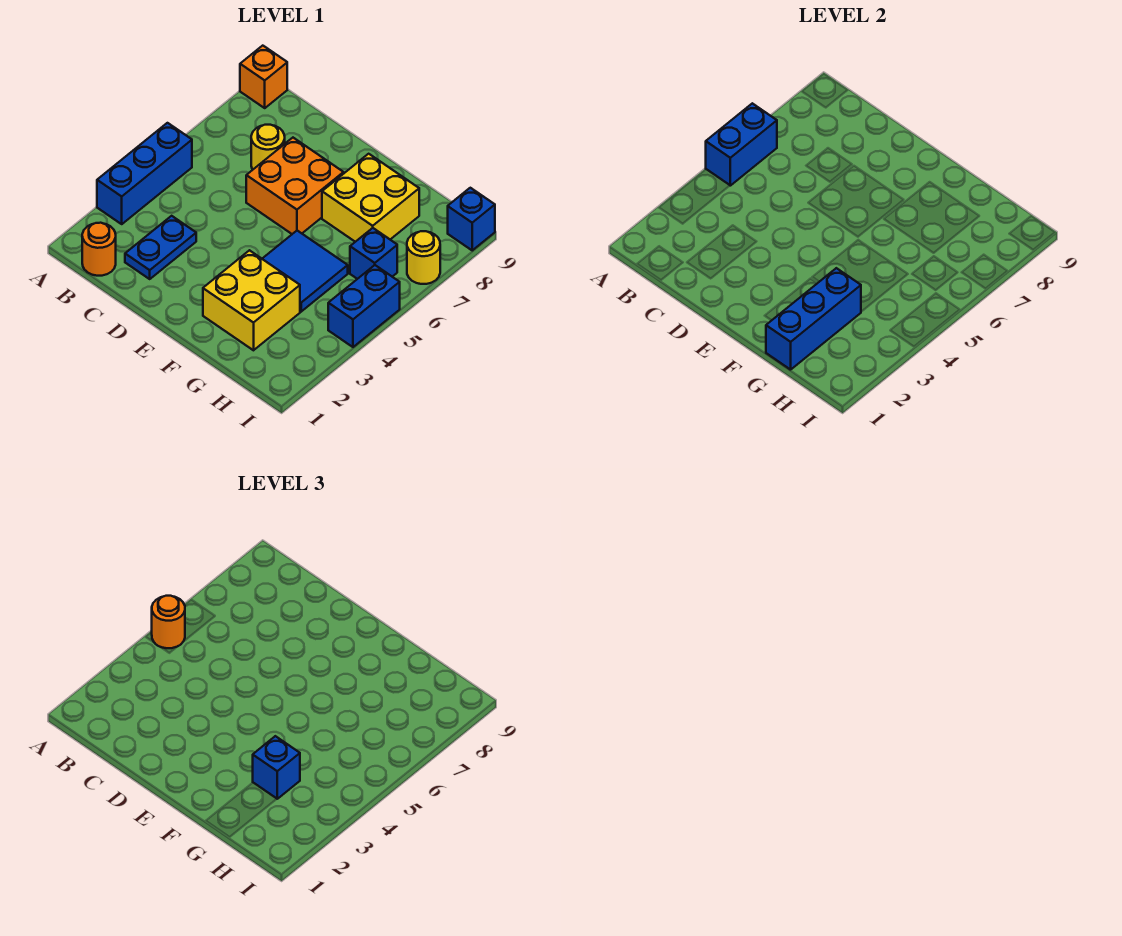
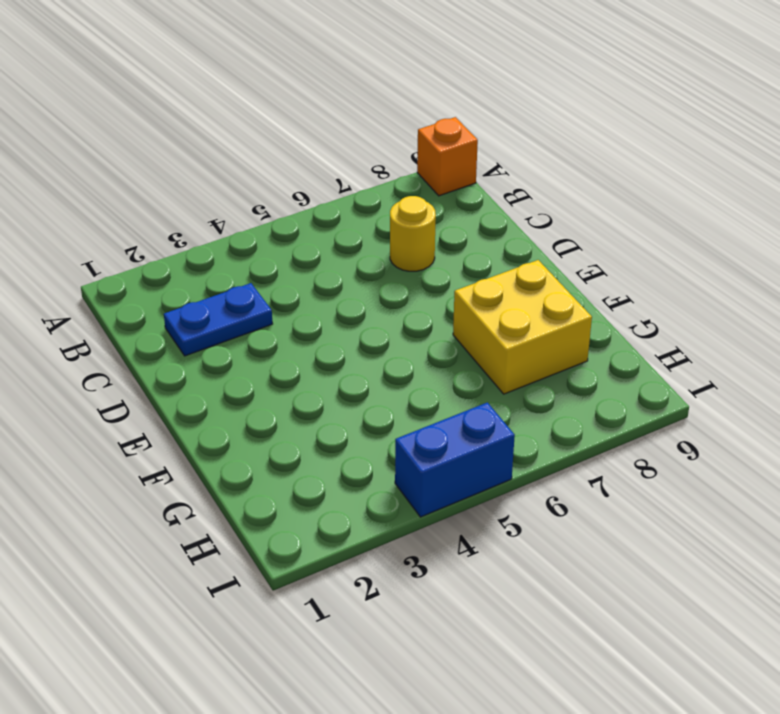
none -> blue 1x3 brick [97,123,192,224]
none -> orange 1x1 round brick [82,223,116,276]
none -> orange 2x2 brick [246,138,344,234]

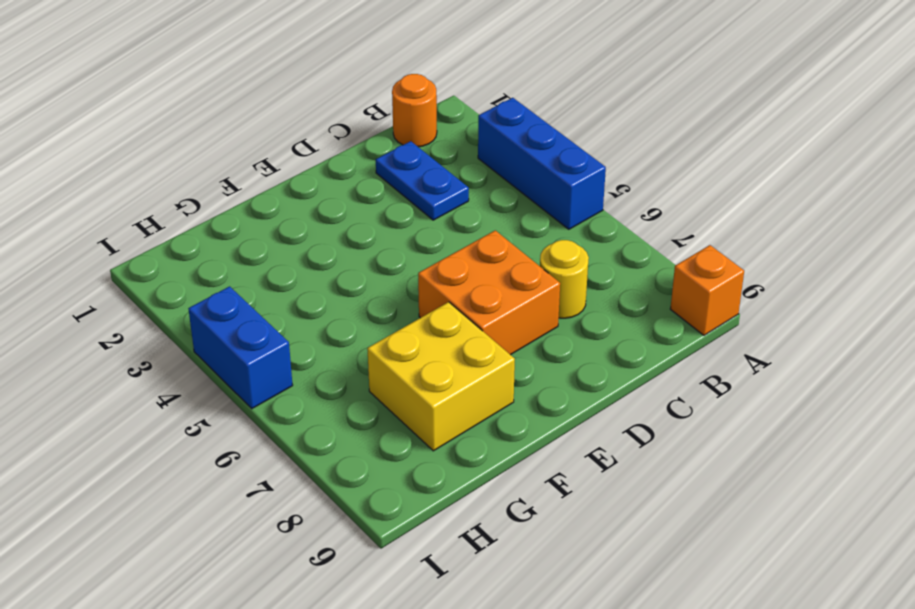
none -> yellow 2x2 brick [203,250,300,350]
none -> blue 2x2 tile [262,231,348,312]
none -> blue 1x1 brick [350,228,397,279]

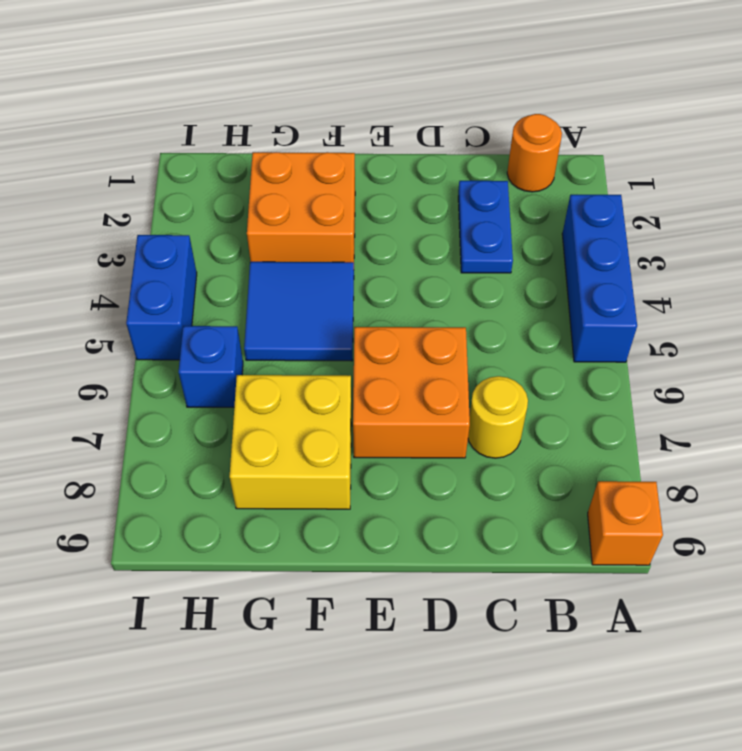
orange 2x2 brick [247,152,355,262] -> yellow 2x2 brick [203,250,300,350]
none -> yellow 1x1 round brick [407,231,440,284]
none -> blue 1x1 brick [448,188,495,250]
none -> blue 1x2 brick [706,103,777,186]

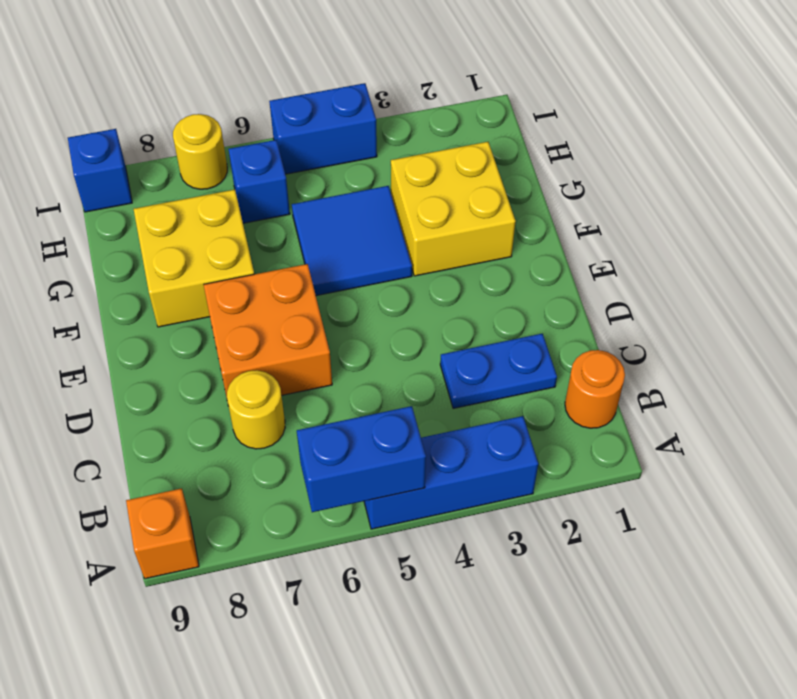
none -> blue 1x3 brick [766,268,861,370]
none -> orange 1x1 round brick [152,596,185,648]
none -> blue 1x1 brick [253,736,300,799]

